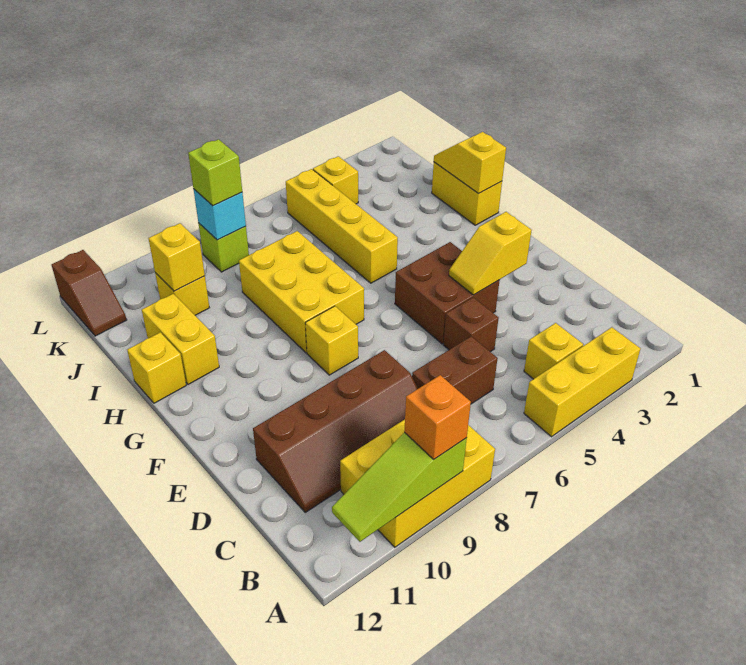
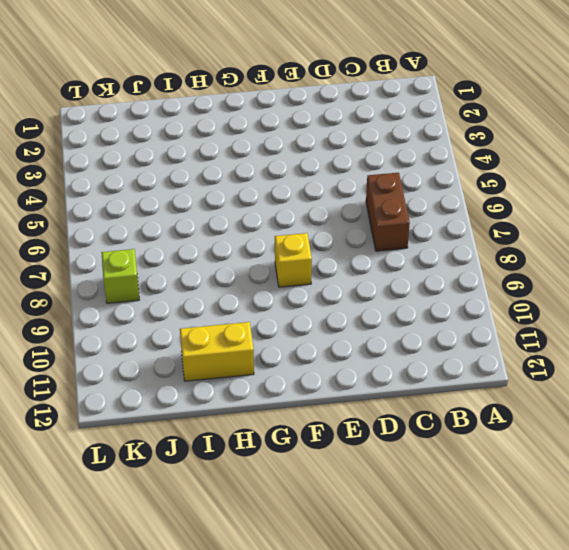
none -> yellow 1x3 brick [524,327,640,437]
none -> yellow 2x3 brick [340,420,495,547]
none -> yellow 1x1 brick [524,323,583,379]

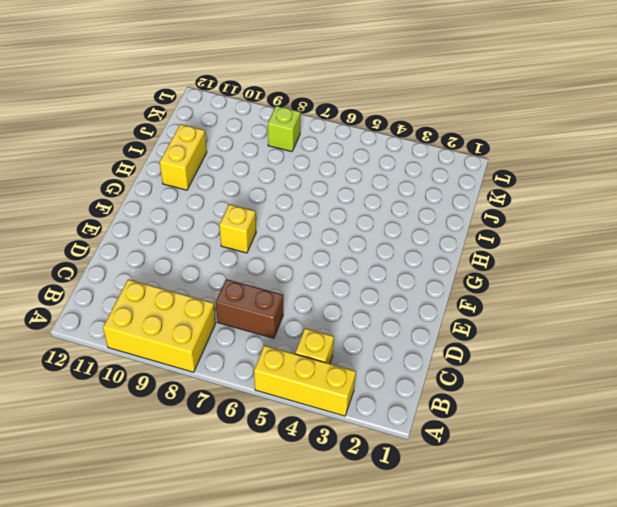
none -> brown 2x4 slope [253,350,418,512]
none -> brown 1x1 brick [443,297,499,352]
none -> brown 2x2 brick [395,242,500,344]

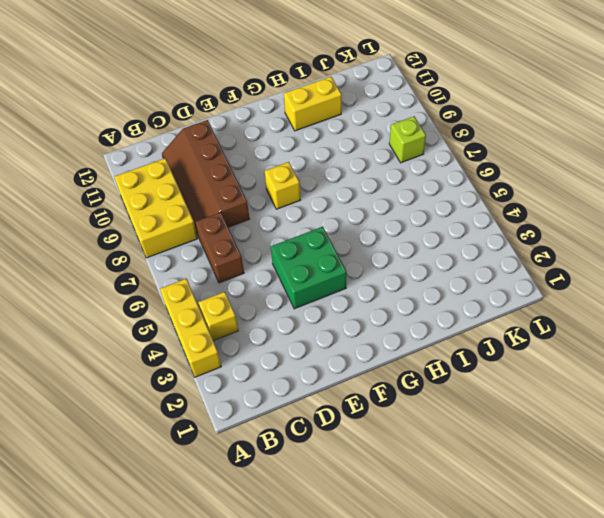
green 2x2 brick [271,226,347,309] -> brown 2x2 brick [395,242,500,344]
none -> brown 1x1 brick [443,297,499,352]
none -> yellow 2x3 brick [239,231,364,353]
none -> yellow 1x2 brick [432,162,502,225]

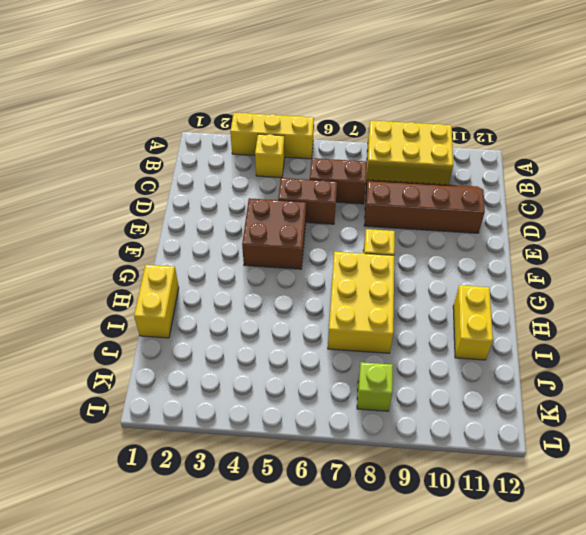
brown 1x2 brick [278,178,337,224] -> brown 1x1 brick [443,297,499,352]
none -> yellow 1x4 brick [286,169,398,283]
none -> yellow 1x1 brick [127,332,186,403]
none -> yellow 1x1 brick [155,273,209,315]

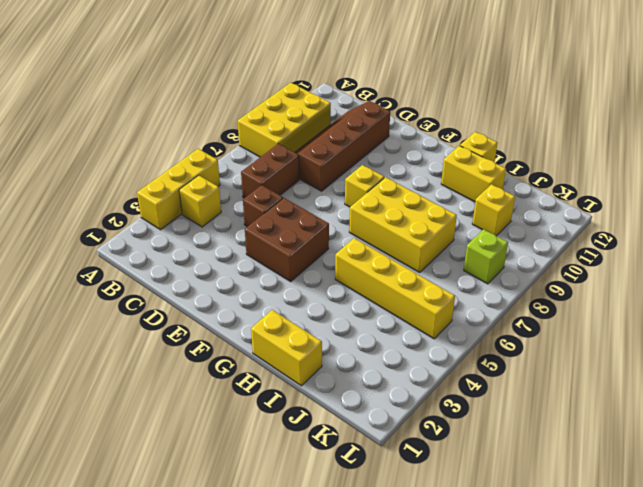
none -> yellow 1x1 brick [313,156,358,204]
none -> brown 1x2 slope [52,250,126,336]
none -> lime 1x3 slope [332,432,467,542]

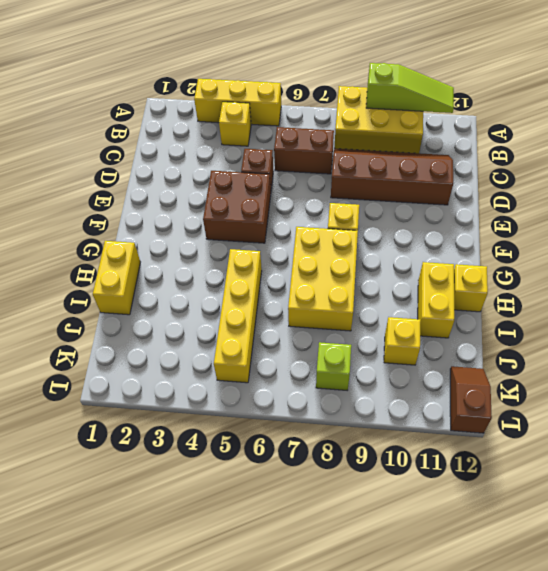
none -> yellow 1x1 brick [313,156,358,204]
none -> yellow 1x2 slope [449,212,532,295]
none -> yellow 1x2 slope [434,132,506,194]

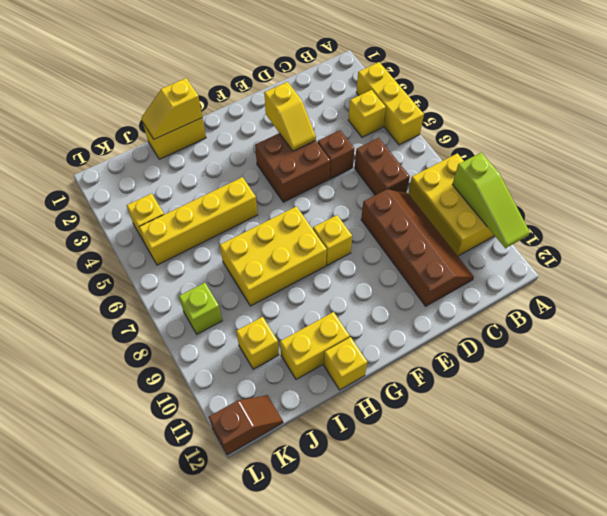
none -> yellow 1x1 brick [149,223,205,291]
none -> cyan 1x1 brick [194,189,246,240]
none -> orange 1x1 brick [404,375,471,459]

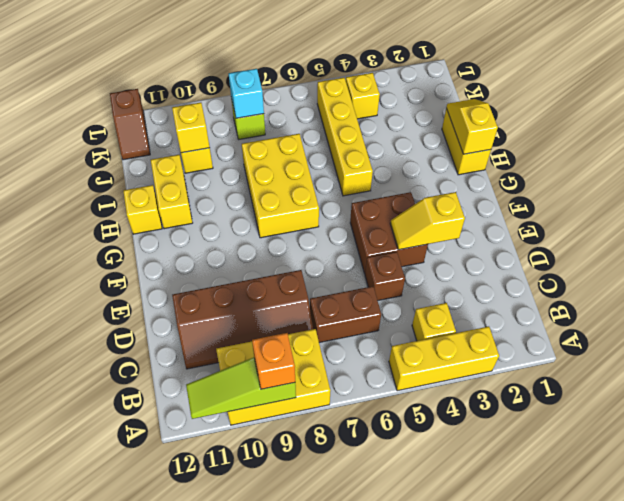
none -> yellow 1x1 brick [305,306,358,375]
none -> lime 1x1 brick [188,139,242,206]

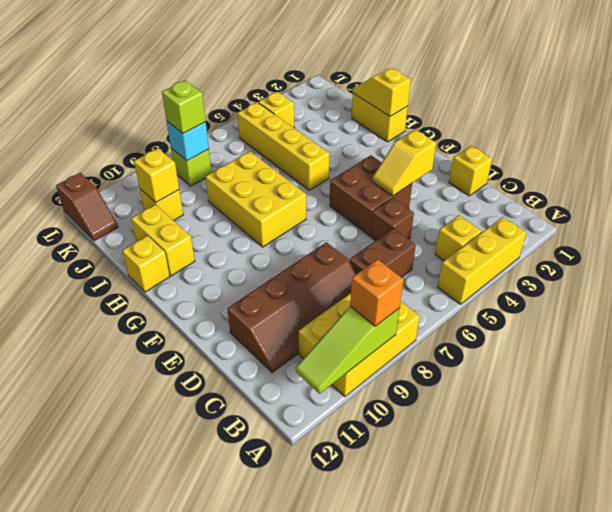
yellow 1x1 brick [449,146,492,196] -> yellow 1x1 brick moved to [305,306,358,375]

